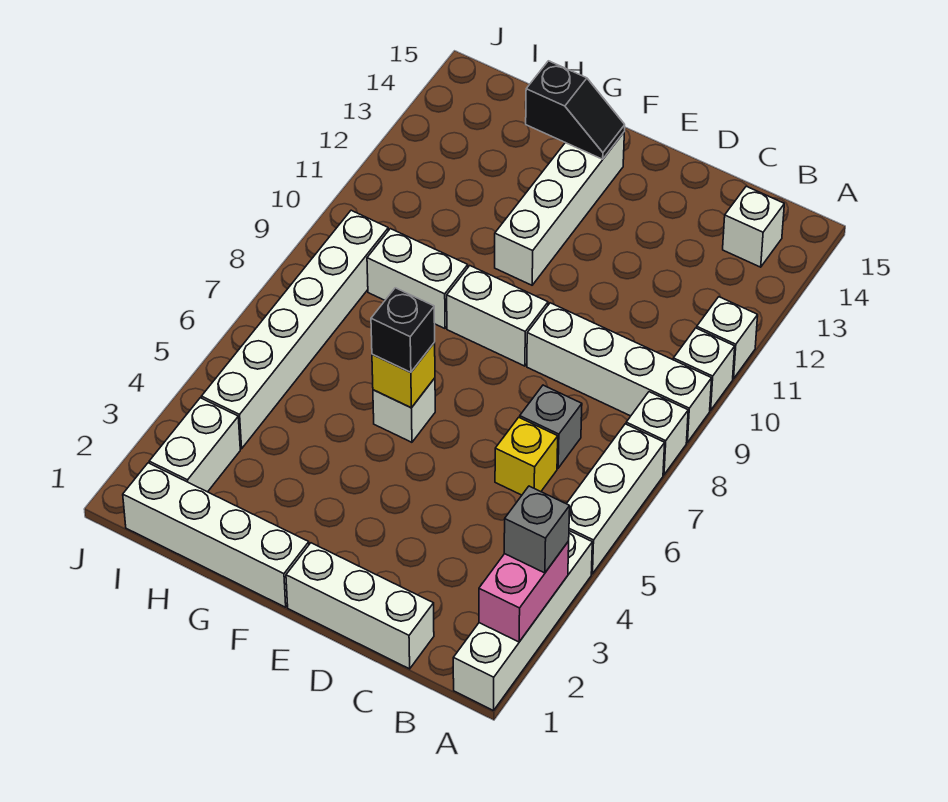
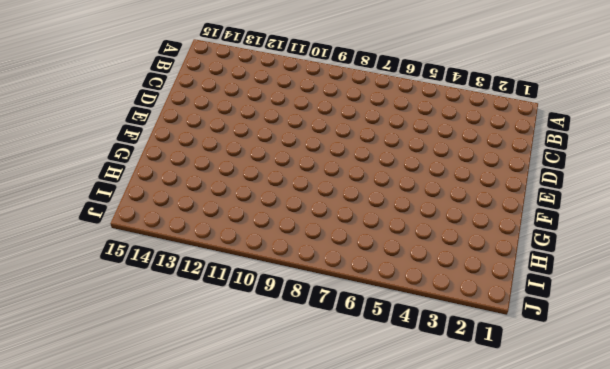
none -> white 1x4 brick [453,531,592,711]
none -> white 1x3 brick [567,424,665,574]
none -> white 1x1 brick [626,392,688,475]

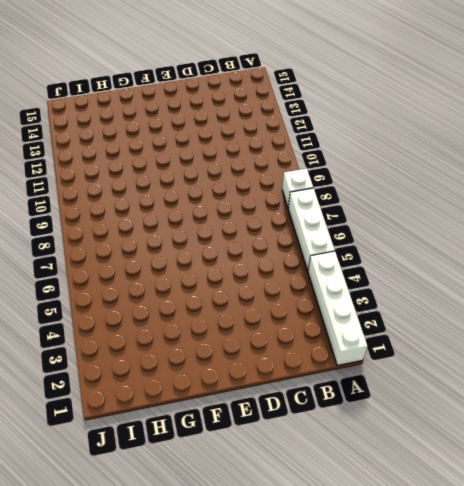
none -> white 1x4 brick [527,303,712,443]
none -> white 1x1 brick [673,328,735,410]
none -> white 1x1 brick [697,297,758,379]

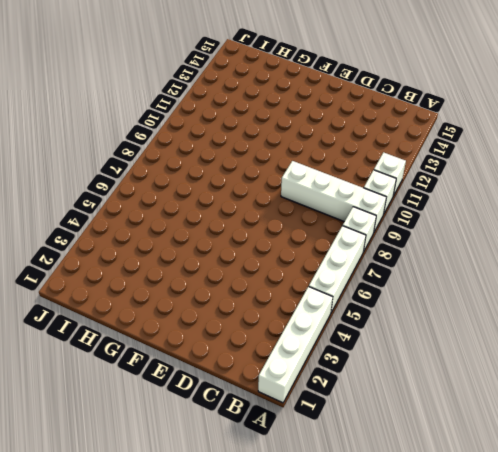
none -> white 1x1 brick [723,186,784,267]
none -> white 1x3 brick [286,543,434,669]
none -> yellow 1x1 brick [495,417,558,495]

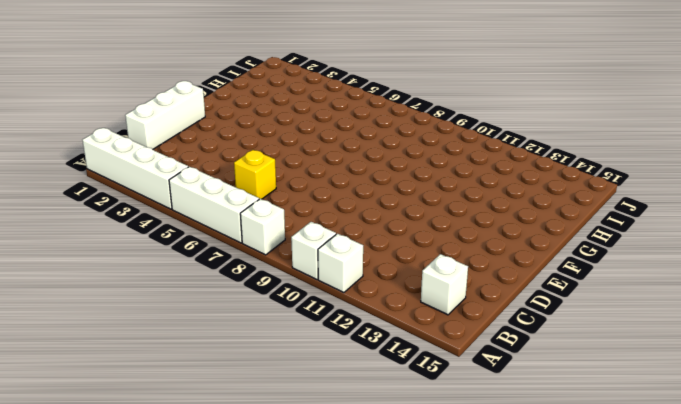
none -> white 1x4 brick [527,303,712,443]
none -> grey 1x1 brick [520,385,582,468]
none -> white 1x2 brick [447,266,548,366]

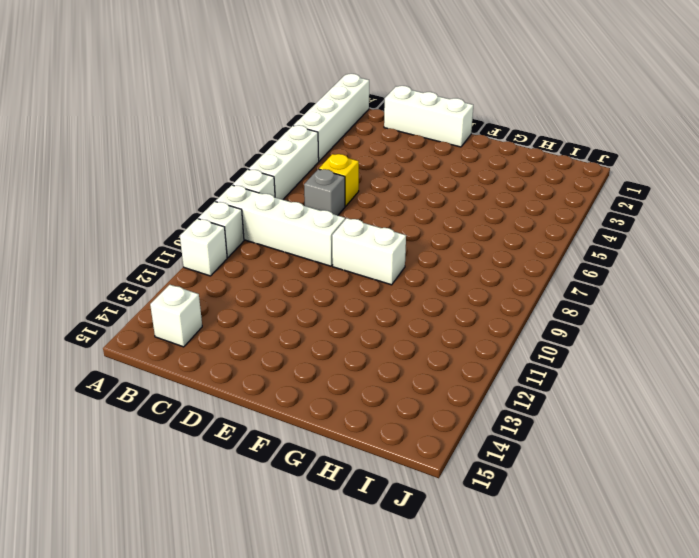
none -> white 1x4 brick [123,463,309,607]
none -> white 1x1 brick [373,378,435,442]
none -> white 1x4 brick [495,133,624,285]

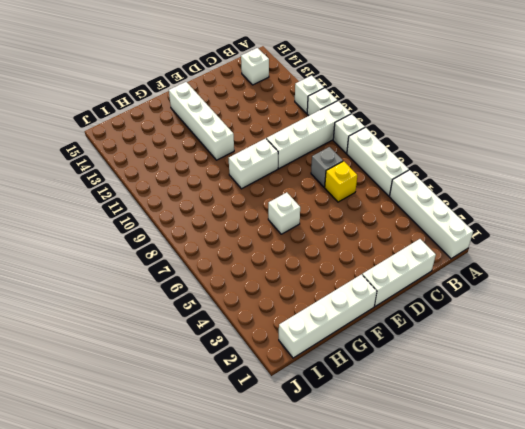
none -> white 1x2 brick [367,229,468,329]
none -> white 1x2 brick [149,398,240,492]
none -> white 1x6 brick [201,210,388,449]

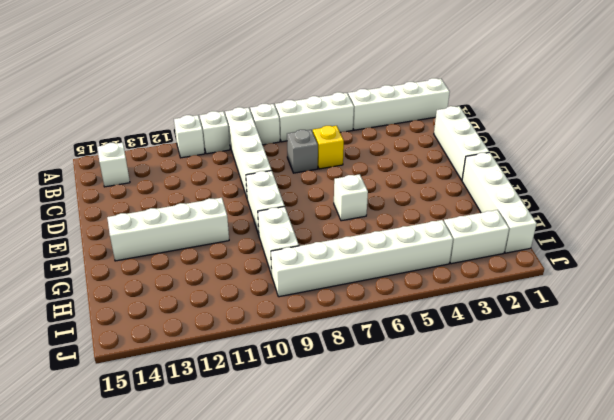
none -> pink 1x2 brick [479,541,569,642]
none -> yellow 1x1 brick [372,343,435,408]
none -> black 1x2 slope [526,61,625,159]

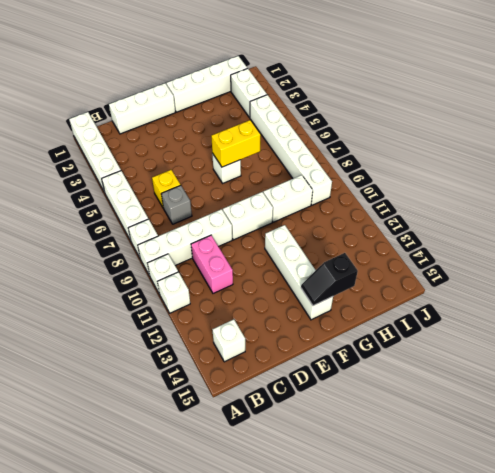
pink 1x2 brick [191,235,233,293] -> pink 1x2 brick moved to [479,541,569,642]
yellow 1x2 brick [211,120,261,167] -> yellow 1x1 brick [372,343,435,408]
none -> grey 1x1 brick [504,486,570,573]
none -> black 1x1 brick [371,288,435,372]

